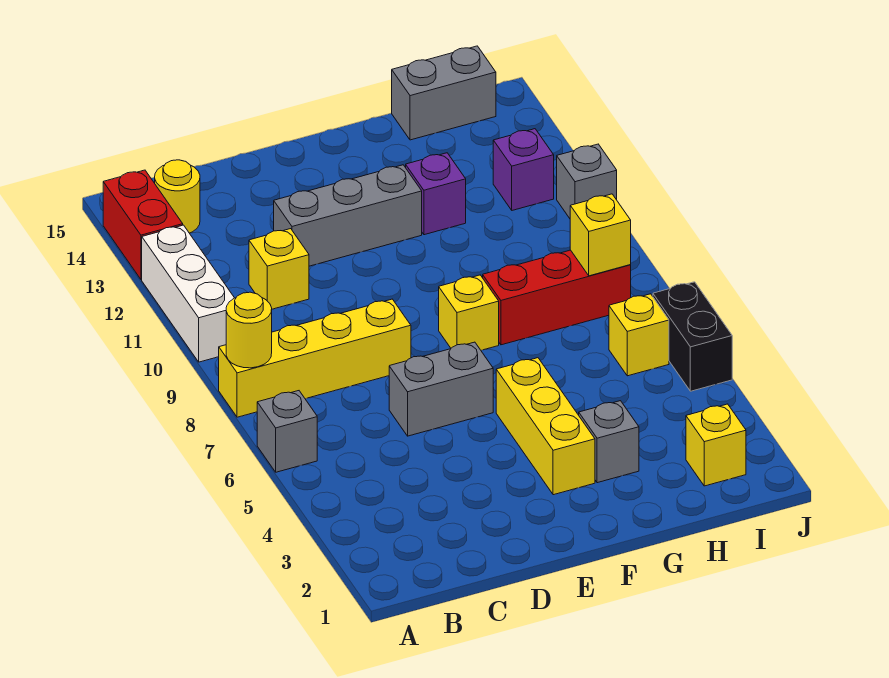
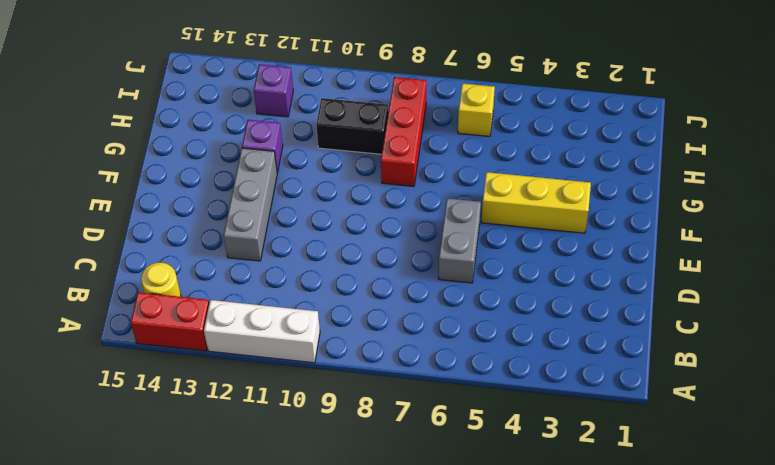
black 1x2 brick [316,98,388,154] -> black 1x2 brick moved to [653,282,732,391]
none -> grey 1x1 brick [257,391,317,472]
none -> yellow 1x4 brick [219,299,411,417]
none -> yellow 1x1 brick [249,229,309,309]

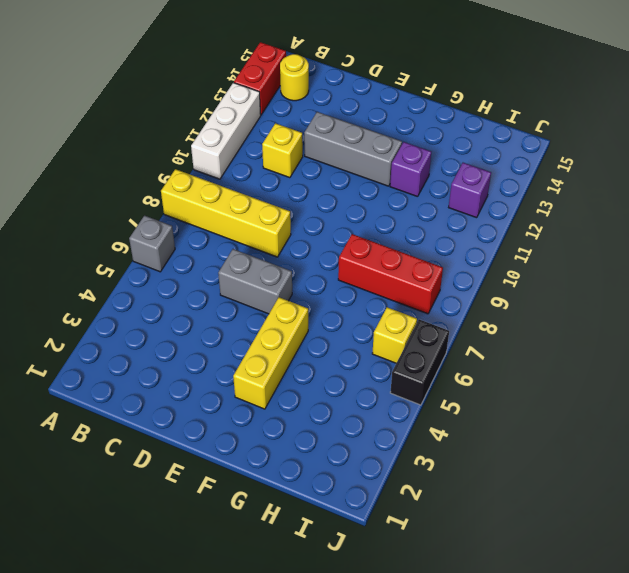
none -> yellow 1x1 brick [439,275,499,350]
none -> grey 1x1 brick [579,401,639,483]
none -> grey 1x2 brick [392,46,496,140]

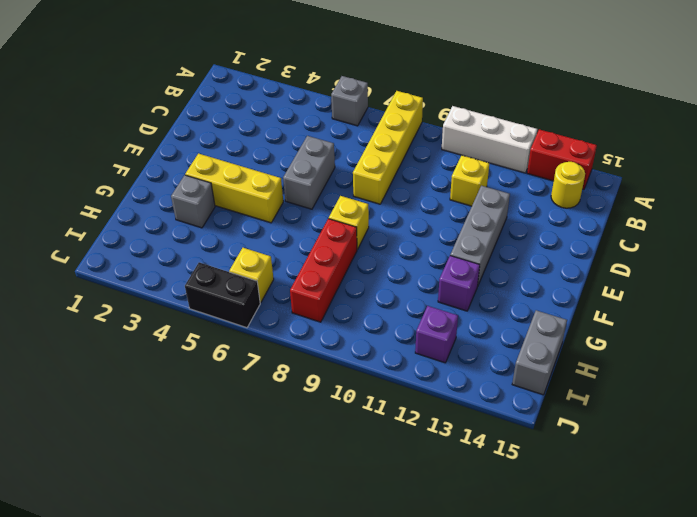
none -> yellow 1x1 brick [686,404,746,486]
none -> grey 1x1 brick [557,144,617,218]
none -> yellow 1x1 round brick [226,292,272,368]

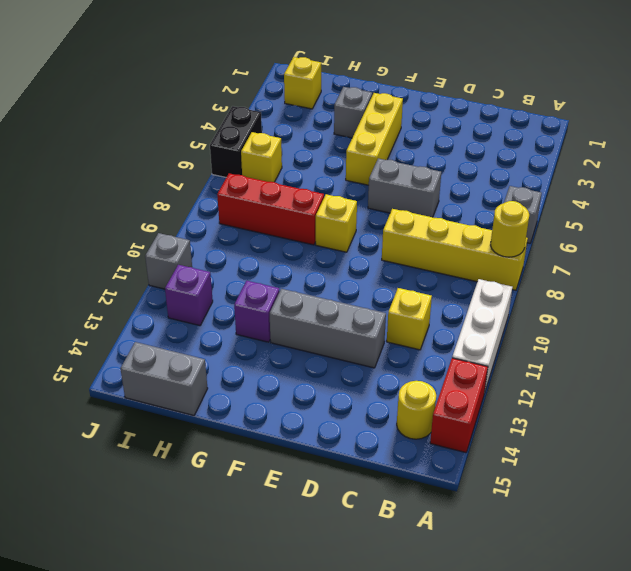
none -> yellow 1x1 brick [570,194,631,276]

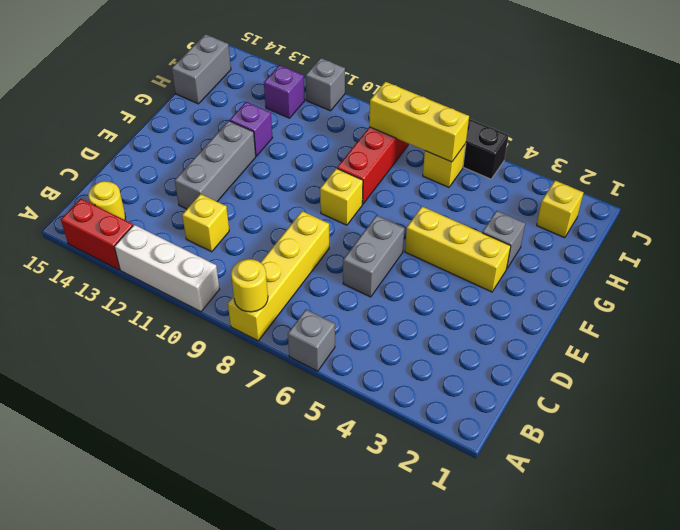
yellow 1x3 brick [369,82,469,162] -> yellow 1x1 brick [570,194,631,276]

